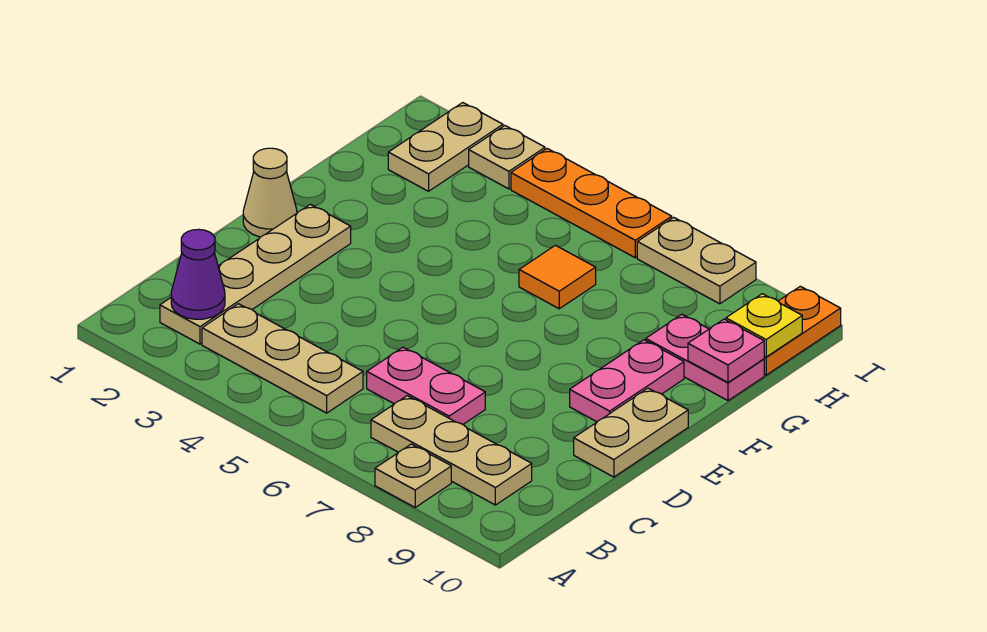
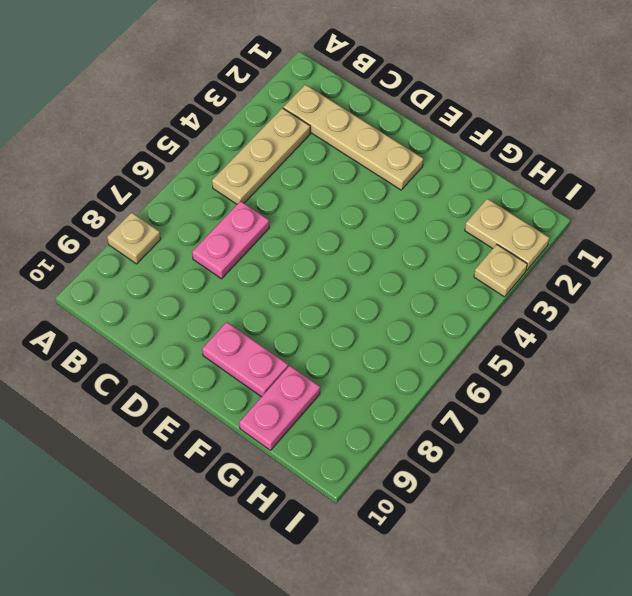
none -> tan 1x3 plate [371,396,532,505]
none -> tan 1x2 plate [574,388,688,477]
none -> tan 1x1 cone [243,148,297,237]

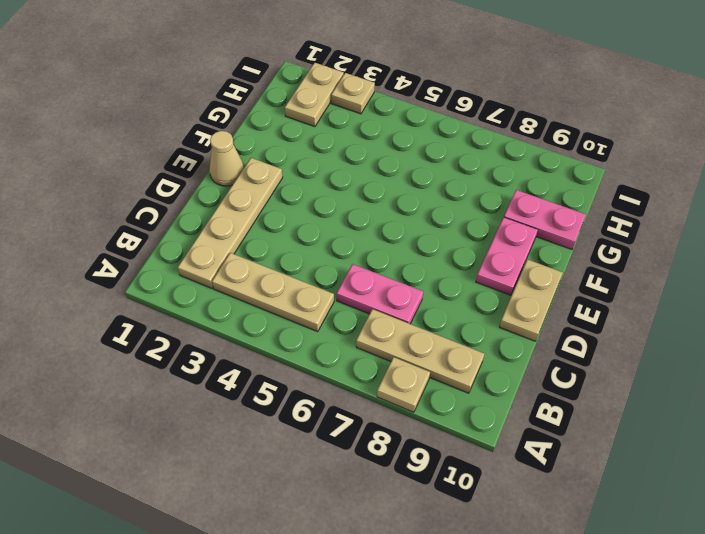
none -> orange 1x1 tile [519,245,596,309]
none -> orange 1x2 plate [764,286,841,375]
none -> orange 1x3 plate [511,149,672,258]

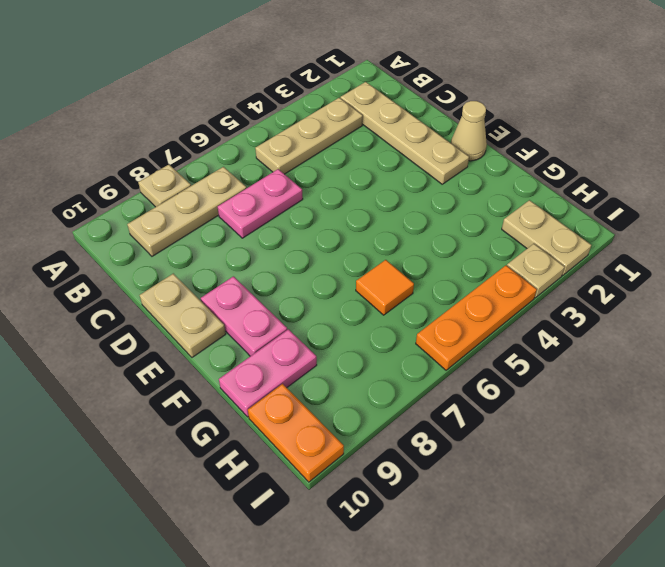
none -> tan 1x2 plate [637,217,756,304]
none -> purple 1x1 cone [171,229,225,319]
none -> pink 1x1 plate [688,319,764,382]

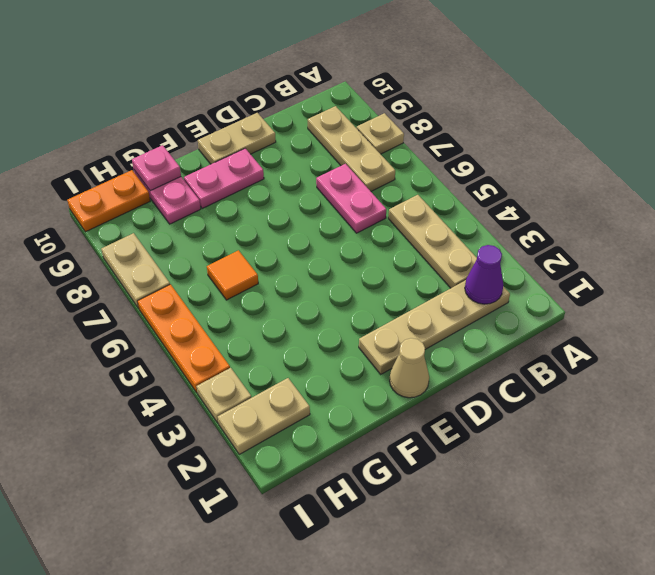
none -> yellow 1x1 plate [726,294,802,357]

